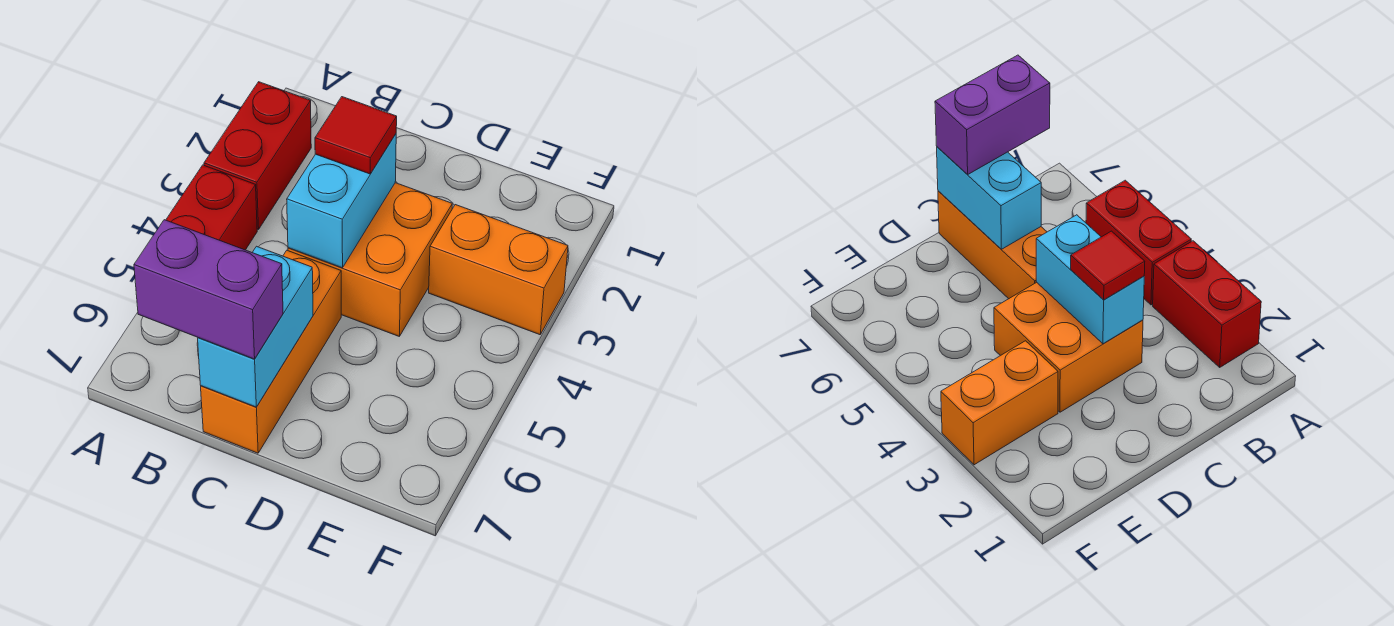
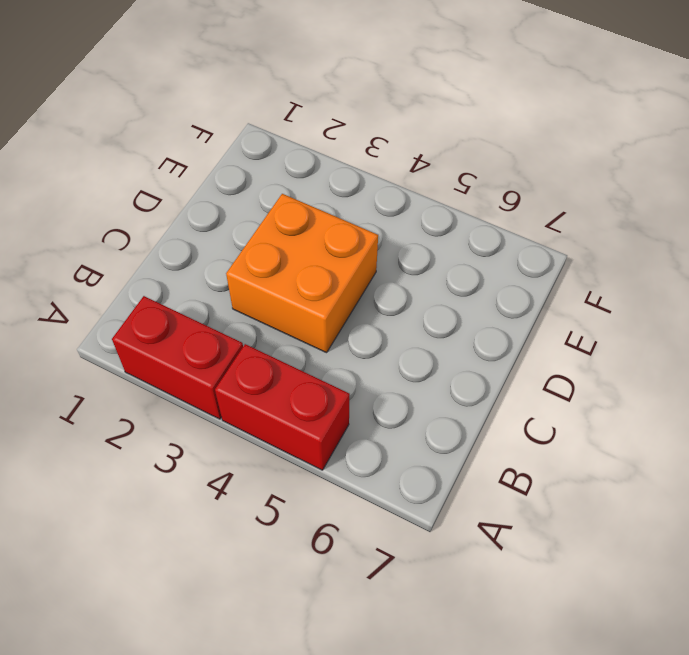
none -> orange 1x3 brick [201,251,341,453]
none -> orange 1x2 brick [429,205,568,335]

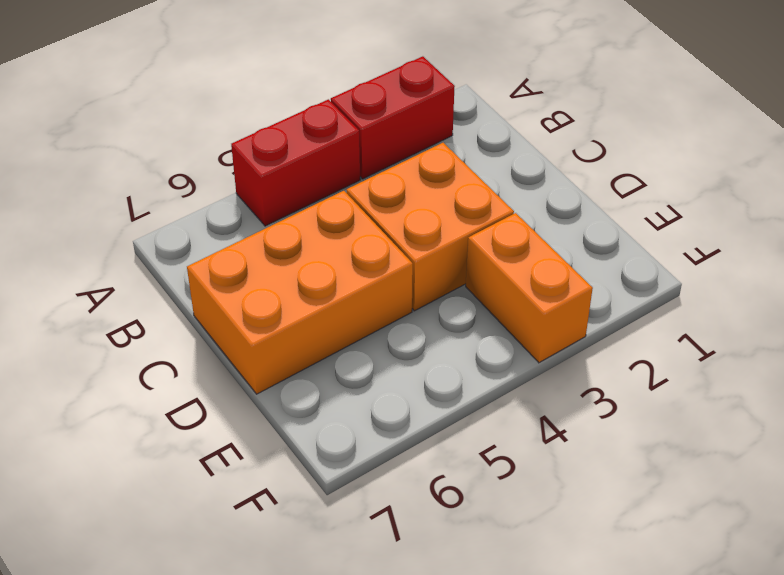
orange 2x3 brick [187,191,413,394] -> orange 1x3 brick [201,251,341,453]
none -> cyan 1x2 brick [287,134,396,268]
none -> cyan 1x2 brick [198,246,313,407]

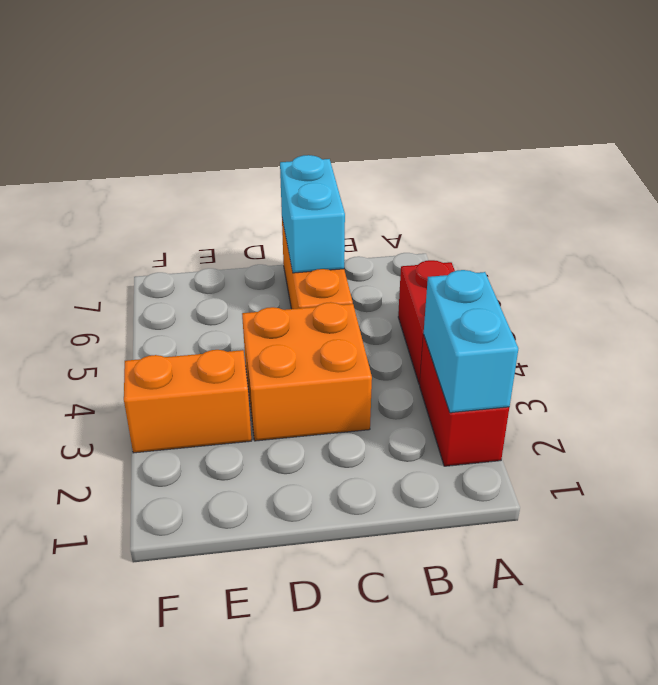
cyan 1x2 brick [424,270,518,413] -> cyan 1x2 brick moved to [287,134,396,268]
none -> purple 1x2 brick [134,220,283,359]
none -> red 1x1 tile [315,97,397,174]

